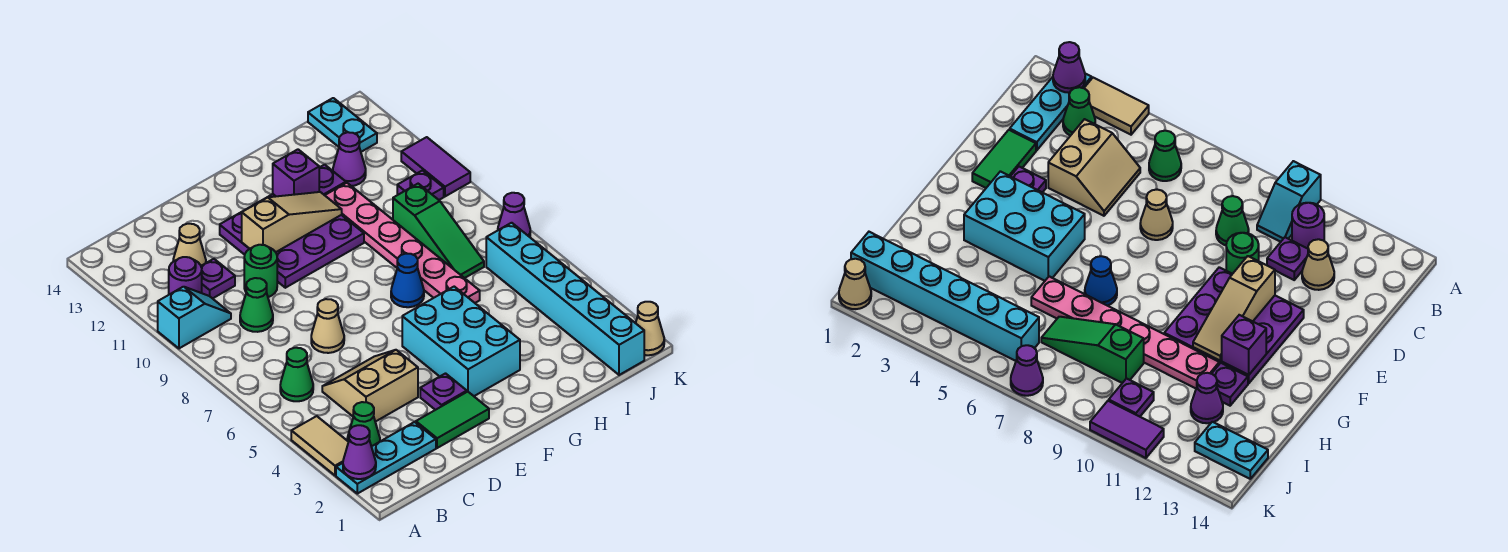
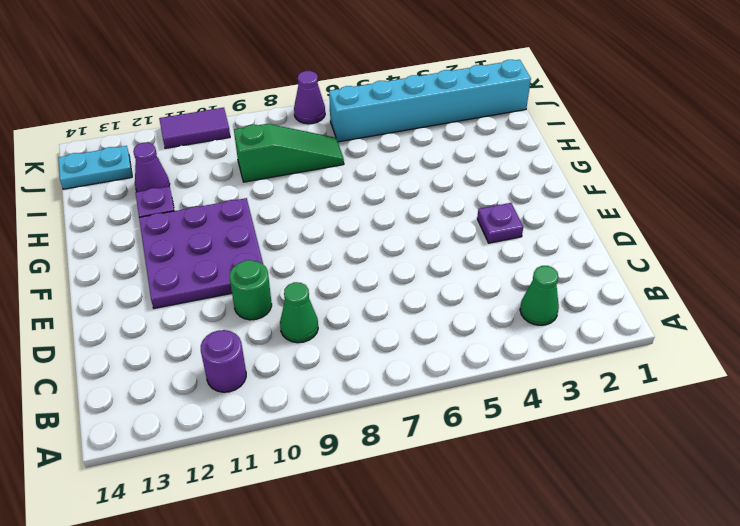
none -> cyan 1x3 plate [336,422,436,494]
none -> tan 1x2 tile [291,416,348,475]
none -> cyan 1x2 slope [158,287,231,348]
none -> green 1x1 cone [280,348,313,401]

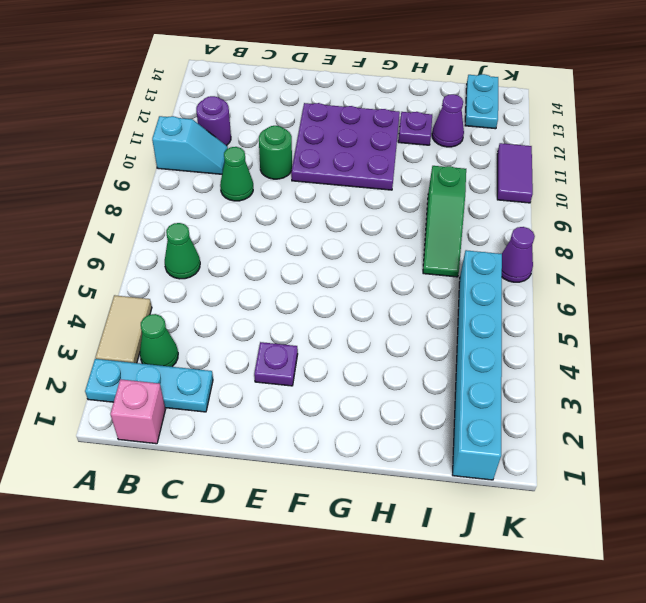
pink 1x1 brick [110,379,165,444] -> none
none -> tan 2x2 slope [322,350,418,422]
none -> purple 1x1 plate [201,259,235,299]
none -> tan 1x1 cone [173,224,206,266]
none -> green 1x2 tile [416,392,489,448]

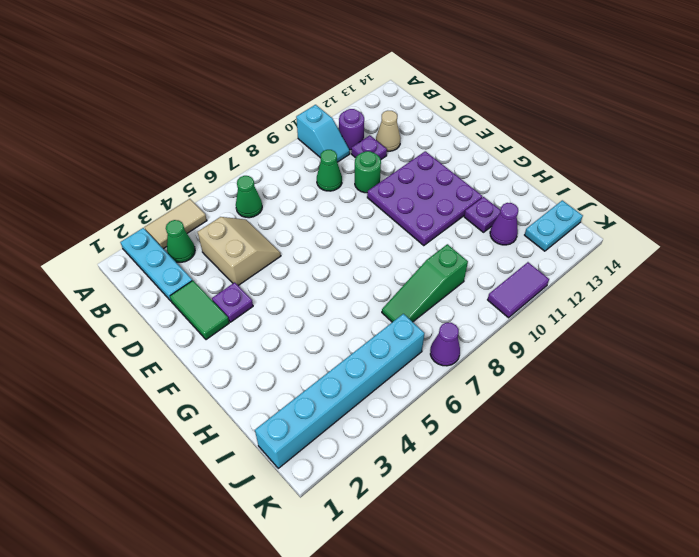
none -> tan 1x1 cone [311,299,344,353]
none -> cyan 2x3 brick [402,287,520,396]
none -> blue 1x1 cone [391,254,424,307]
none -> pink 1x6 plate [325,183,480,303]

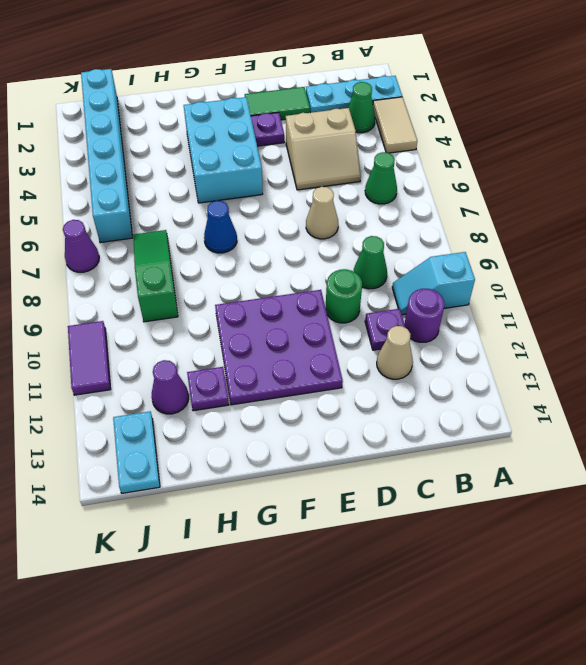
none -> pink 1x6 plate [325,183,480,303]
none -> purple 1x1 plate [397,171,444,200]
none -> tan 1x1 cone [636,302,664,355]
none -> purple 1x1 cone [343,425,376,479]

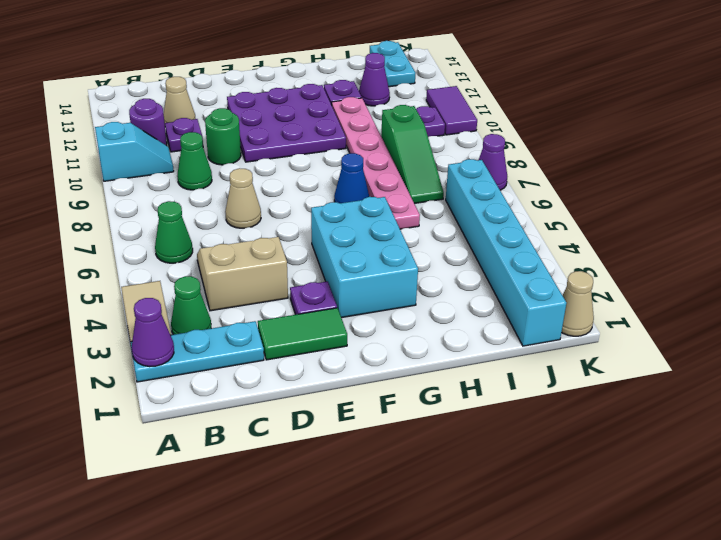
none -> tan 1x3 slope [242,192,342,252]
none -> purple 1x1 brick [273,149,319,196]

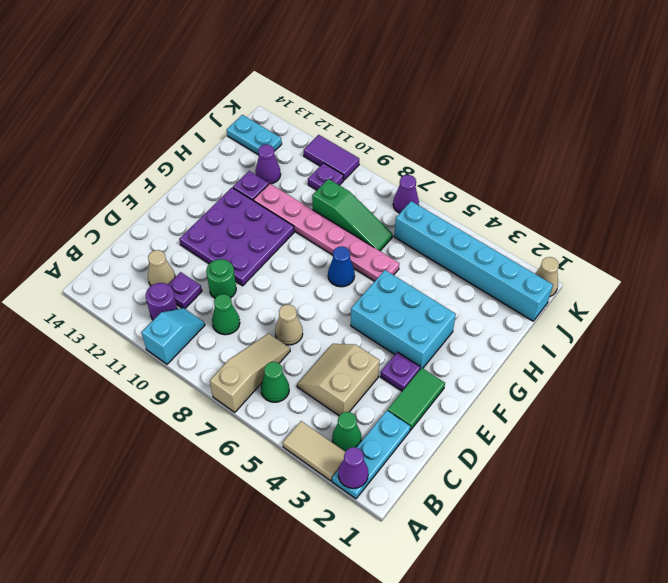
tan 1x3 slope [210,333,290,413] -> tan 1x3 slope moved to [242,192,342,252]
none -> purple 1x1 brick [273,149,319,196]

